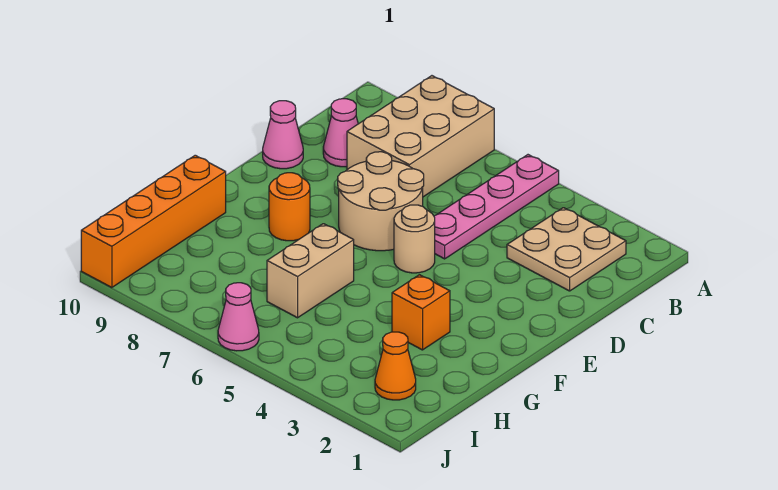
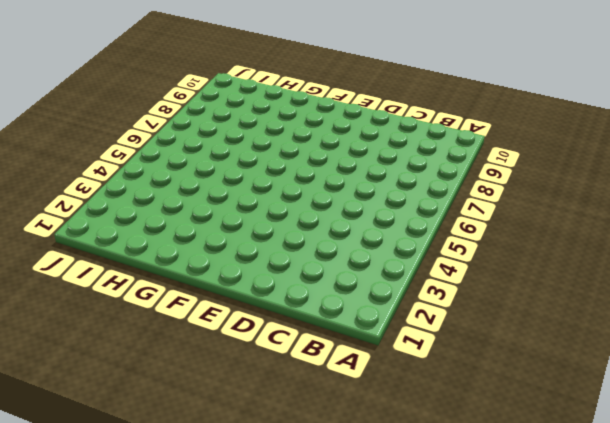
none -> pink 1x4 plate [434,155,559,259]
none -> tan 2x3 brick [347,76,494,197]
none -> tan 2x2 plate [507,208,626,291]

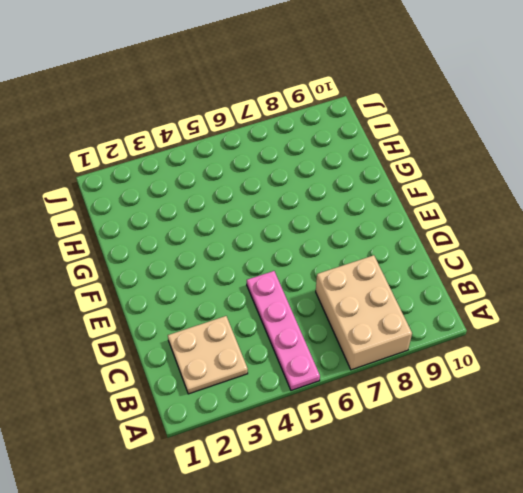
none -> pink 1x1 cone [323,99,358,167]
none -> tan 2x2 round brick [338,152,424,251]
none -> pink 1x1 cone [263,101,303,169]

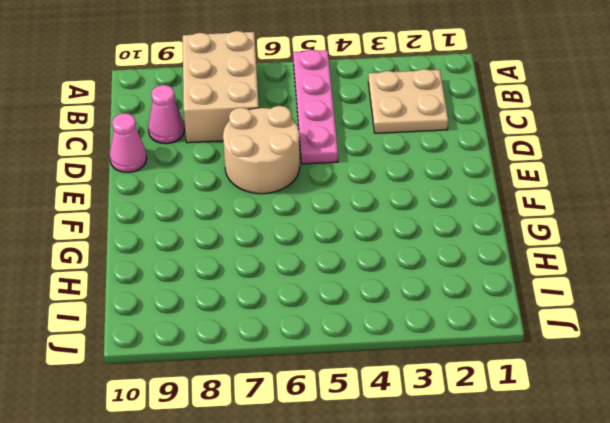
none -> tan 1x1 round brick [394,205,435,273]
none -> orange 1x1 round brick [269,173,310,241]
none -> orange 1x1 brick [392,275,450,350]

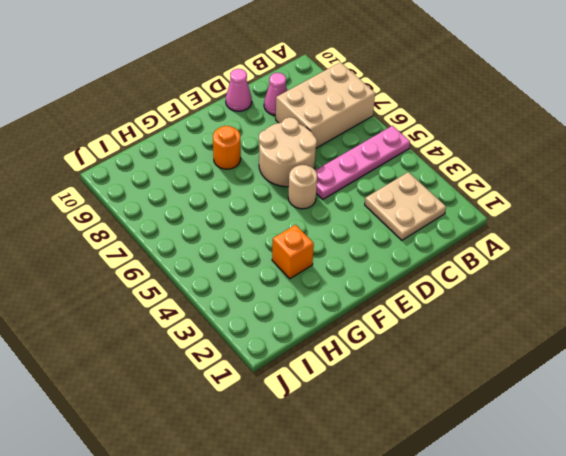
none -> tan 1x2 brick [267,224,354,318]
none -> orange 1x4 brick [81,155,226,288]
none -> orange 1x1 cone [375,332,416,400]

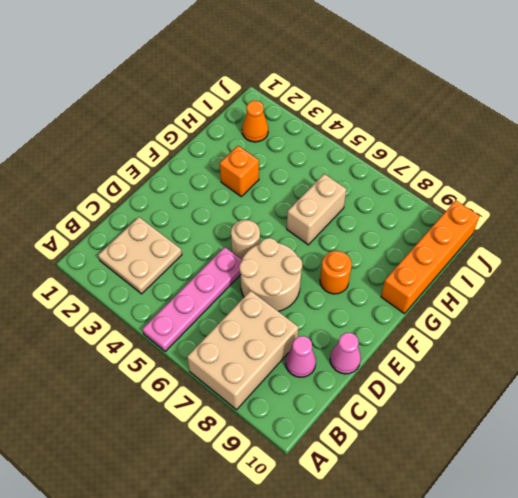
none -> pink 1x1 cone [218,283,259,351]

